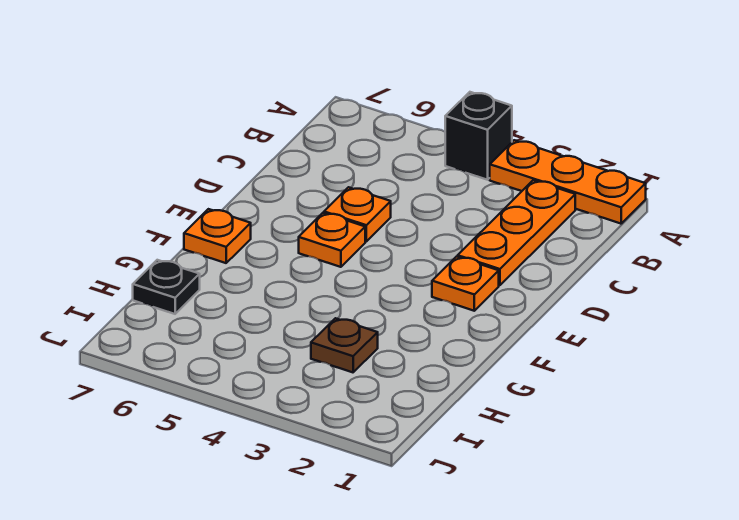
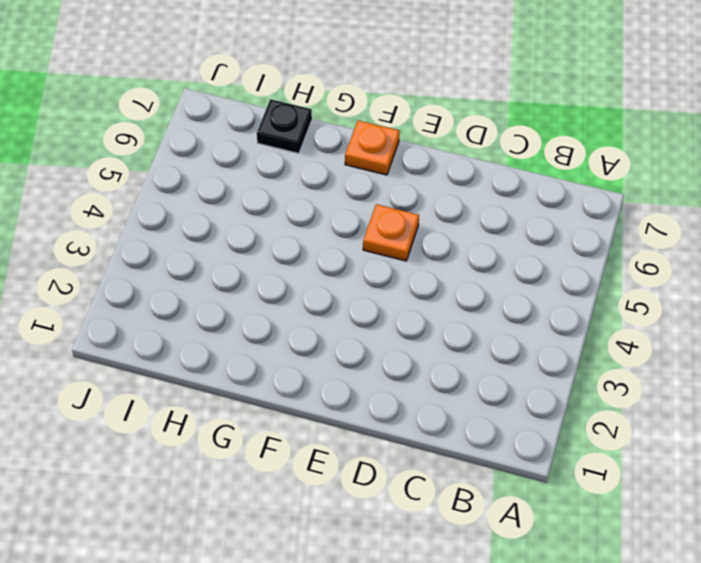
none -> orange 1x3 plate [490,140,646,224]
none -> black 1x1 brick [445,92,512,180]

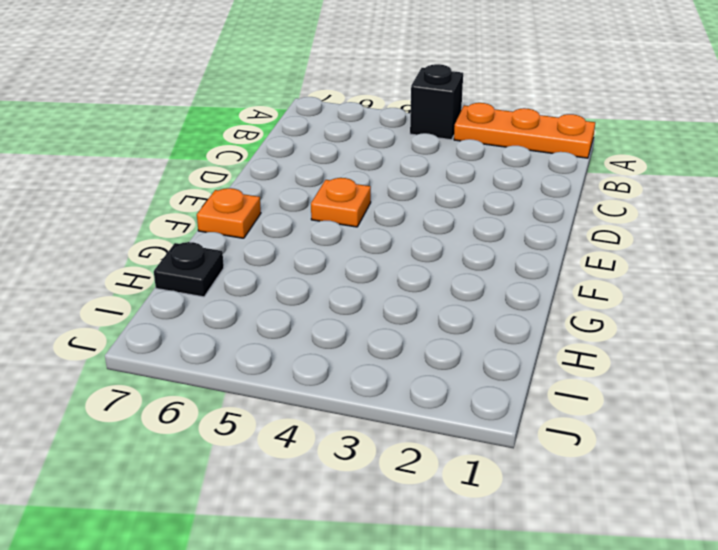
none -> orange 1x3 plate [458,180,575,285]
none -> orange 1x1 plate [324,187,391,241]

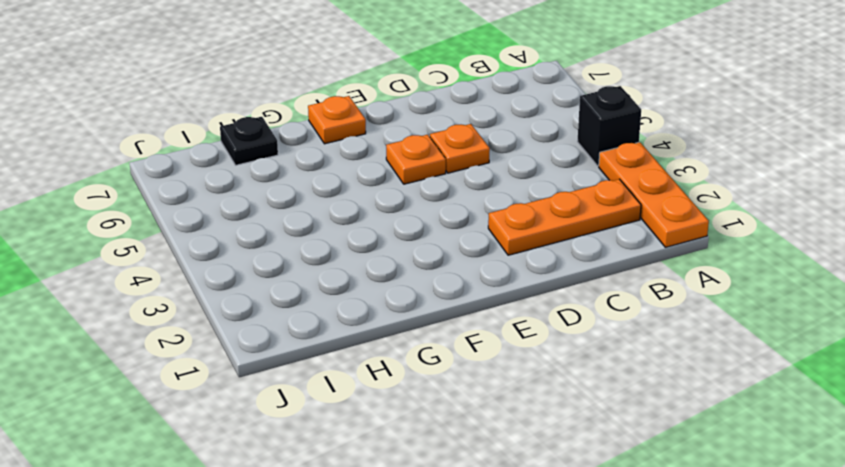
none -> orange 1x1 plate [432,257,499,311]
none -> brown 1x1 plate [311,318,378,372]

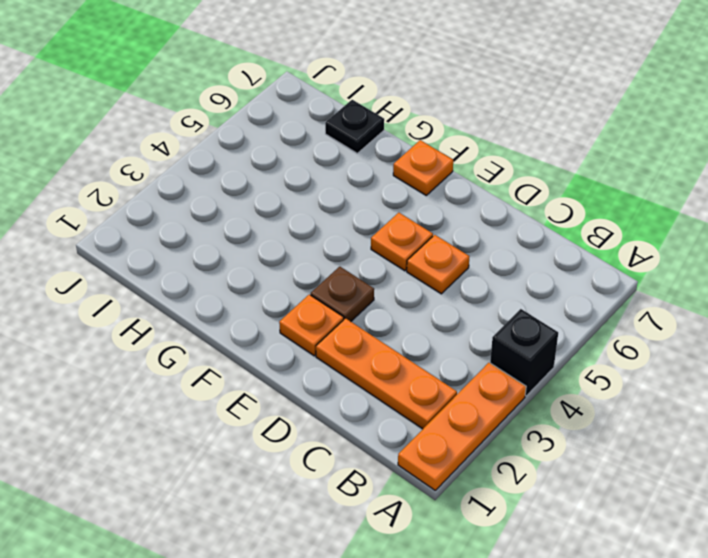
brown 1x1 plate [311,267,374,321] -> brown 1x1 plate moved to [311,318,378,372]

